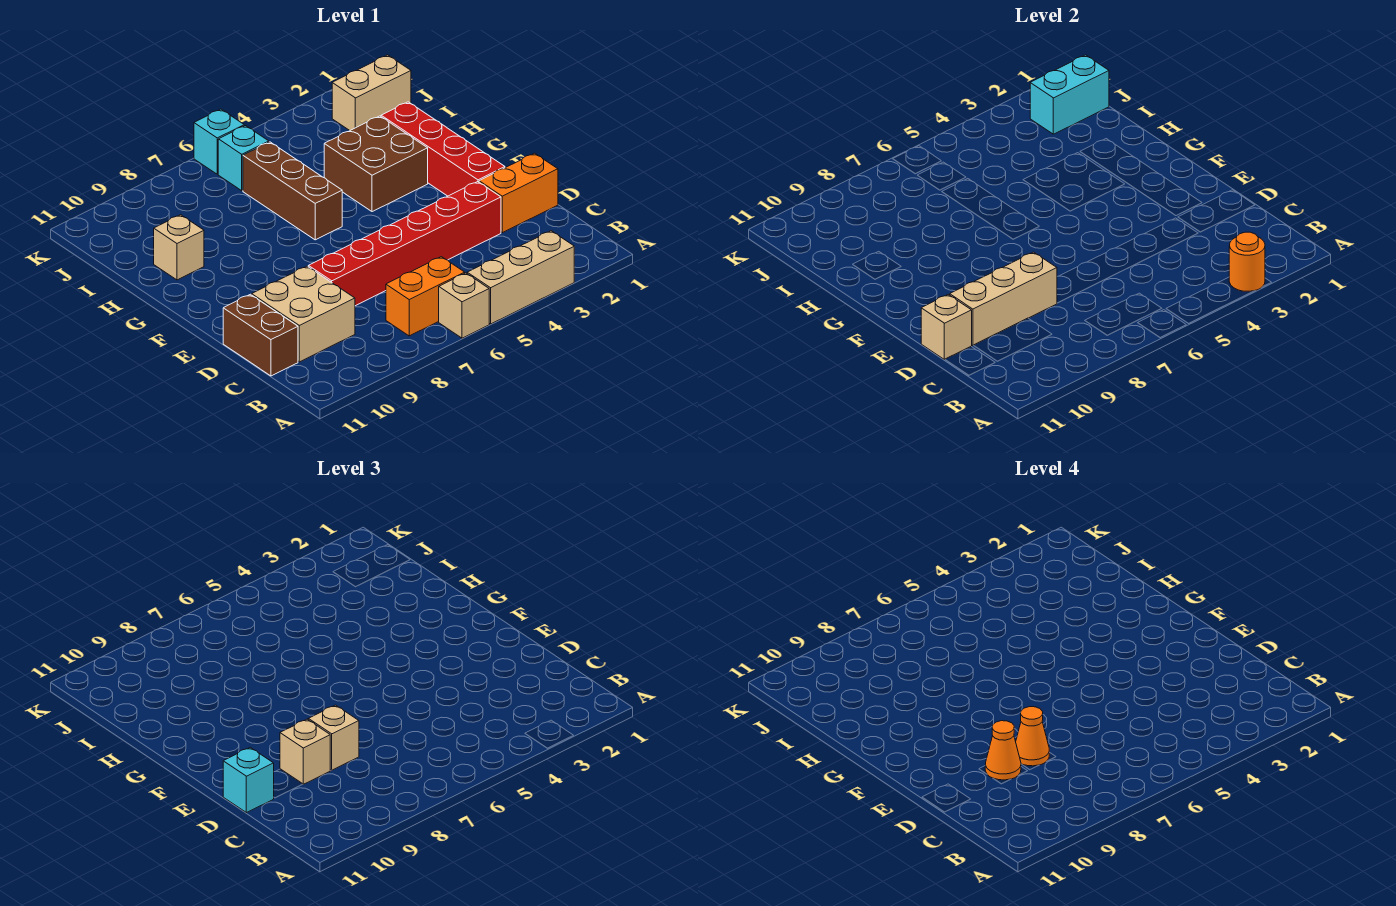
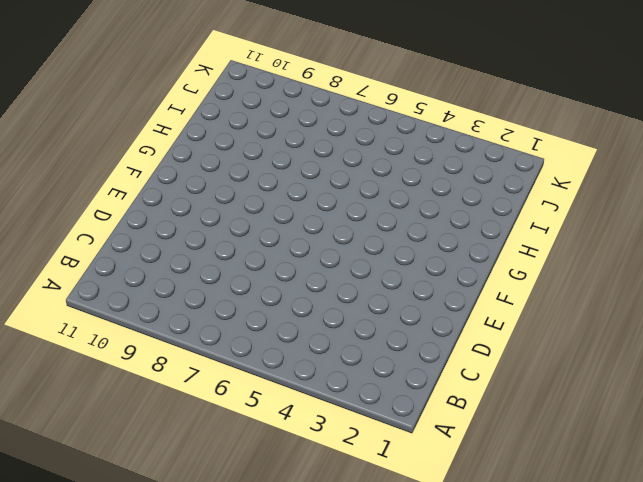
none -> tan 1x3 brick [467,231,574,324]
none -> tan 1x1 brick [439,273,489,338]
none -> orange 1x2 brick [386,257,465,336]

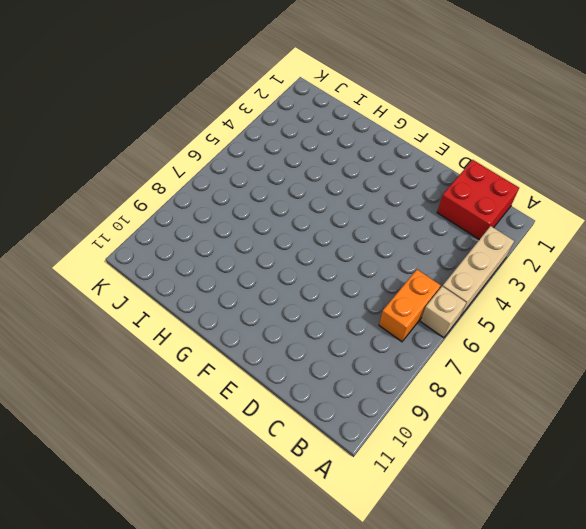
red 2x2 brick [437,160,519,240] -> none
none -> tan 2x2 brick [252,266,355,362]
none -> brown 1x2 brick [223,294,298,376]
none -> orange 1x2 brick [479,153,558,233]

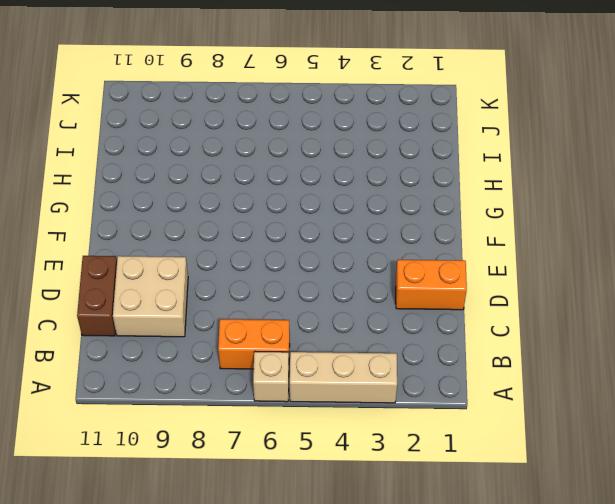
none -> red 1x6 brick [308,182,501,306]
none -> red 1x4 brick [381,102,505,196]
none -> brown 2x2 brick [324,116,428,212]

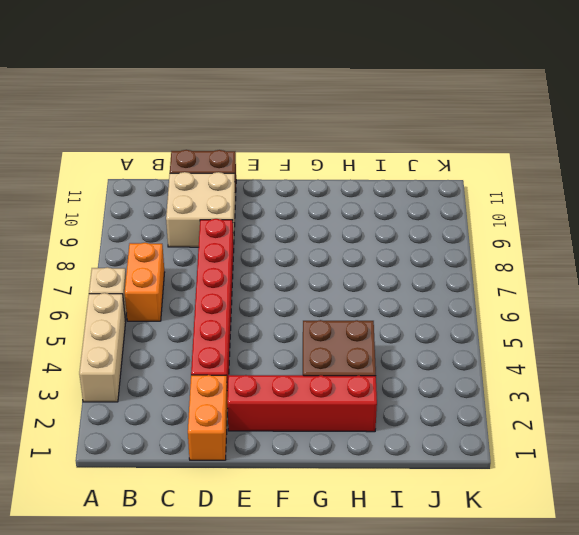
none -> brown 1x3 brick [243,142,342,240]
none -> tan 1x1 brick [154,215,204,280]
none -> tan 1x2 brick [332,55,411,130]

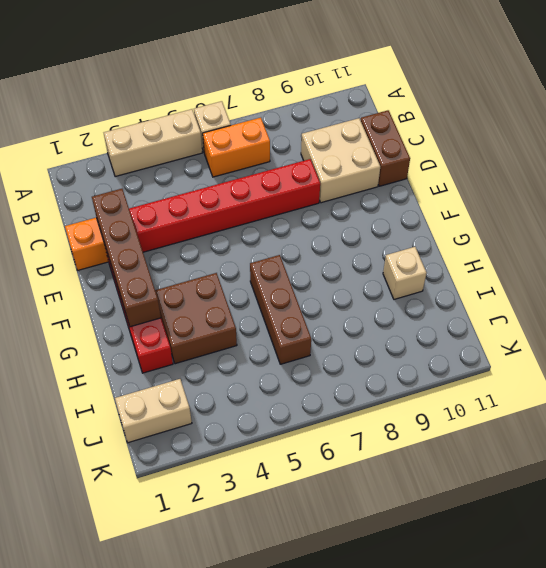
brown 1x4 brick [92,189,161,327] -> none
none -> cyan 1x1 brick [218,126,269,191]
none -> cyan 1x1 brick [194,109,244,174]
none -> orange 1x1 round brick [1229,232,1265,291]

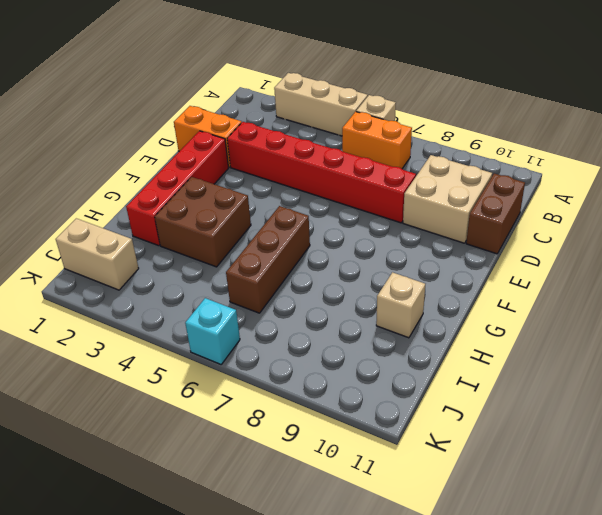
none -> cyan 1x1 brick [218,126,269,191]
none -> orange 1x1 round brick [1229,232,1265,291]
none -> tan 1x3 brick [950,252,1057,345]

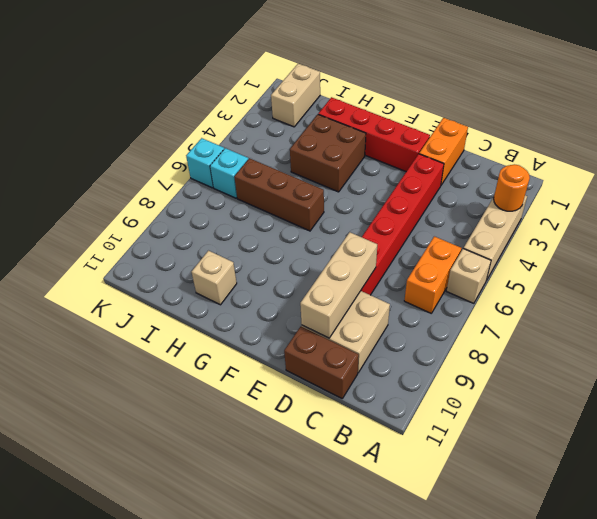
none -> tan 1x1 brick [921,294,972,360]
none -> cyan 1x2 brick [1030,55,1109,134]
none -> tan 1x1 brick [308,705,359,770]

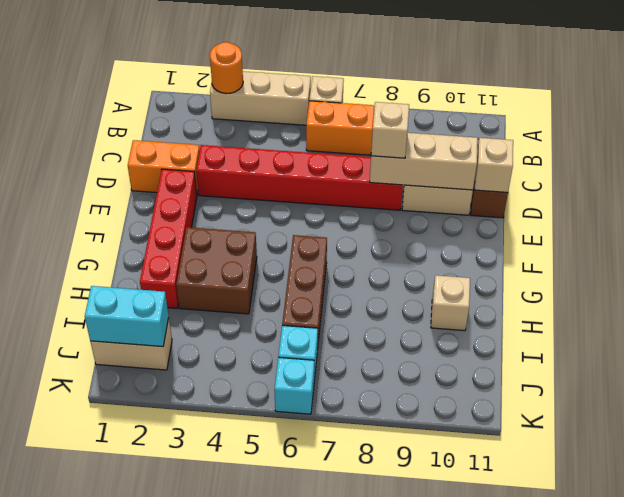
none -> tan 1x1 brick [280,719,330,784]
none -> cyan 1x1 brick [223,747,274,813]
none -> orange 1x1 cone [1016,707,1049,766]

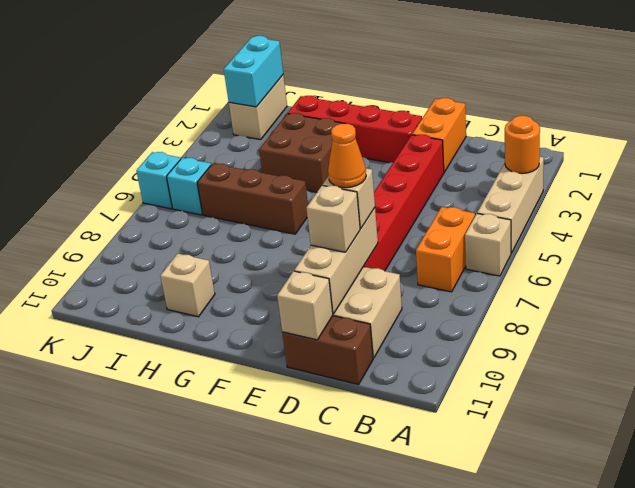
none -> cyan 1x1 brick [223,747,274,813]
none -> orange 1x1 cone [985,721,1021,780]

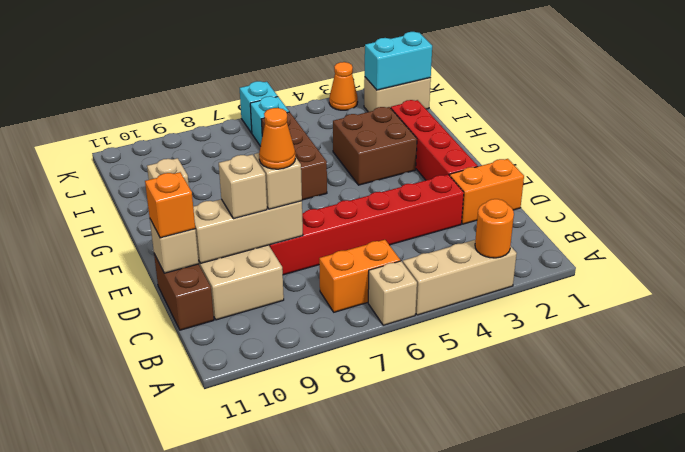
orange 1x1 brick [145,172,195,238] -> cyan 1x1 brick [223,747,274,813]
orange 1x1 cone [329,62,358,110] -> orange 1x1 cone moved to [985,721,1021,780]

